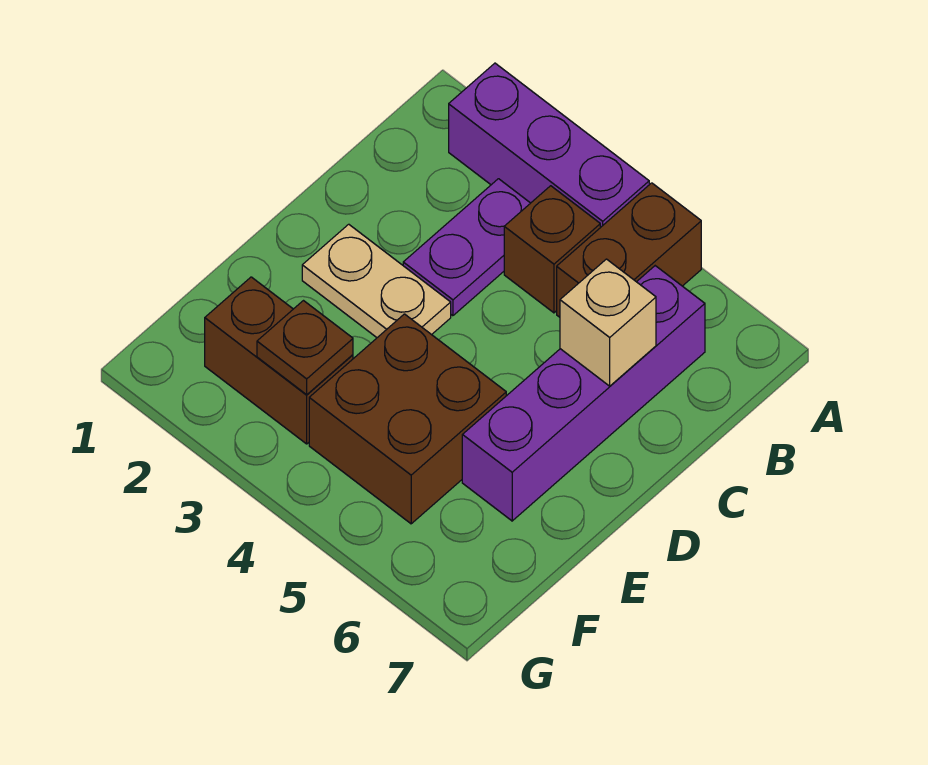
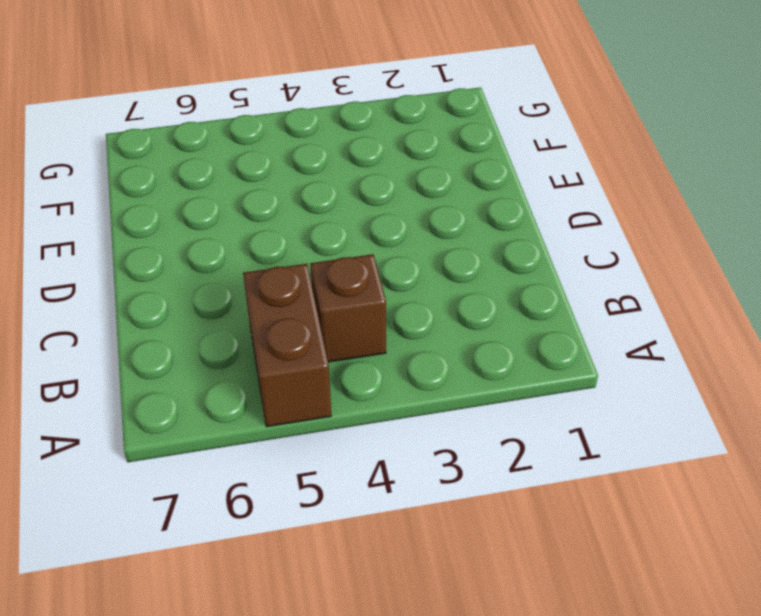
none -> purple 1x3 brick [449,63,649,228]
none -> purple 1x2 plate [403,179,530,316]

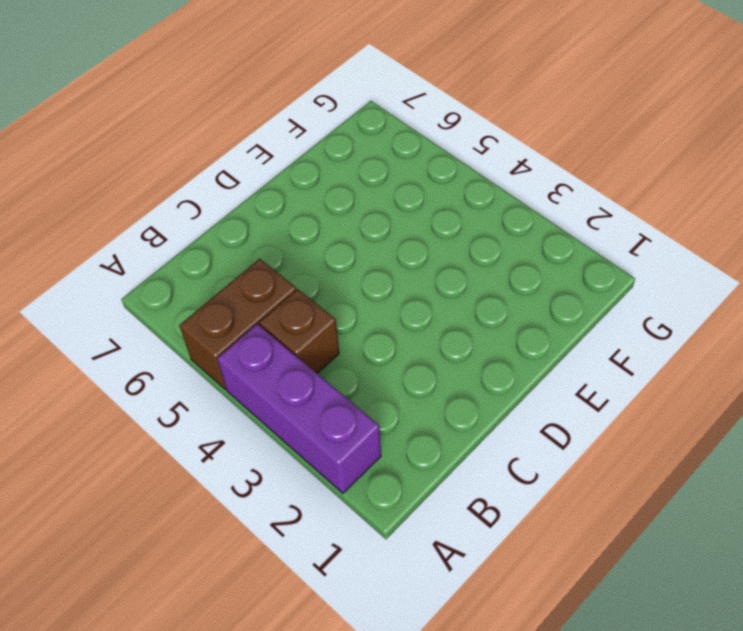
none -> purple 1x2 plate [403,179,530,316]
none -> purple 1x4 brick [462,266,705,521]

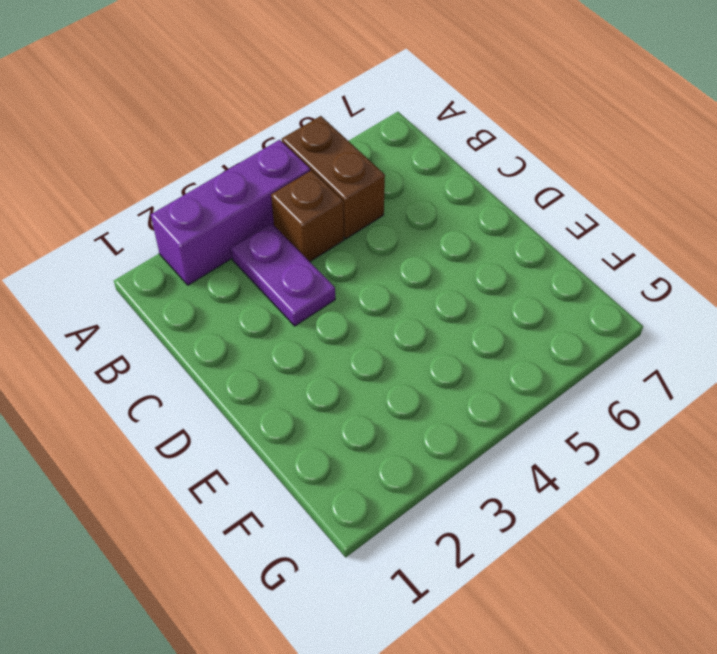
none -> purple 1x4 brick [462,266,705,521]
none -> tan 1x2 plate [302,224,451,338]

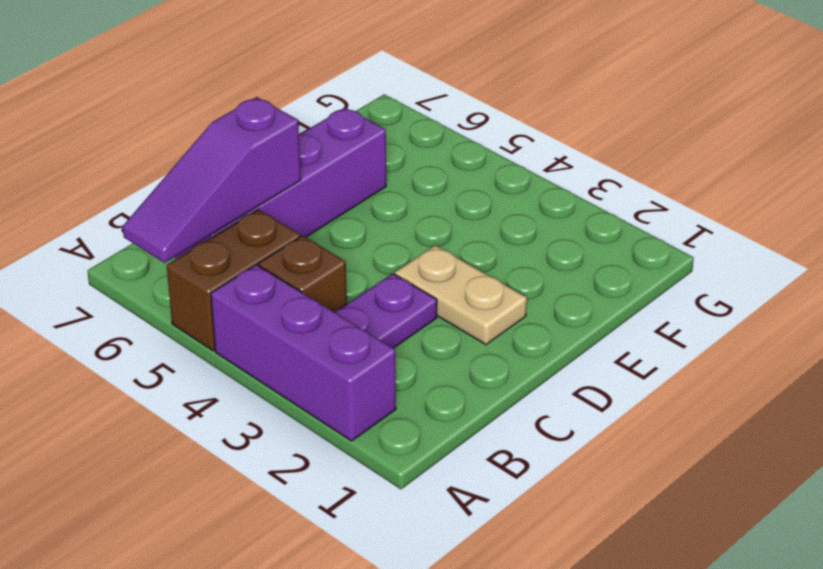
purple 1x3 slope [123,97,301,263] -> tan 1x1 brick [560,259,656,386]
none -> brown 2x2 brick [309,314,506,524]
none -> brown 1x2 brick [205,277,353,444]

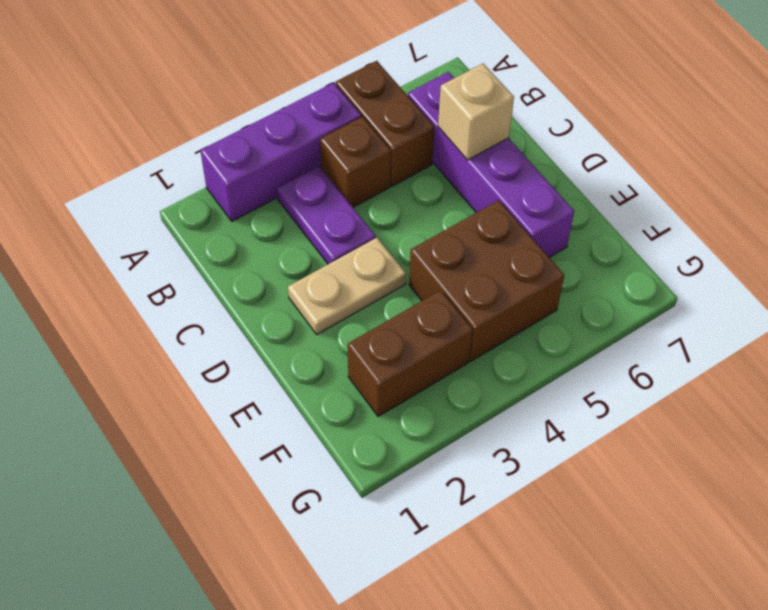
none -> brown 1x1 plate [257,301,353,395]

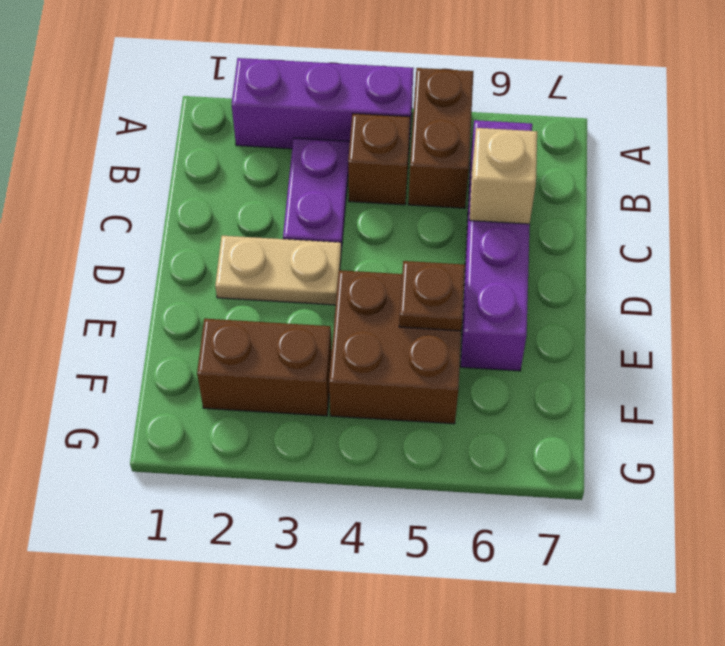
brown 1x1 plate [399,261,465,331] -> brown 1x1 plate moved to [257,301,353,395]

